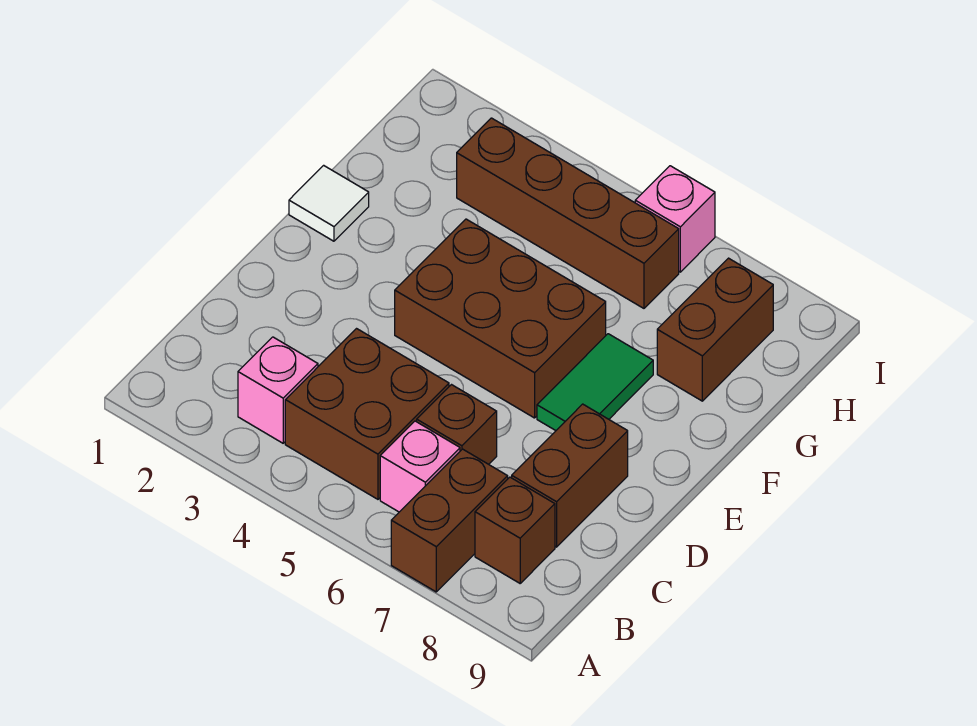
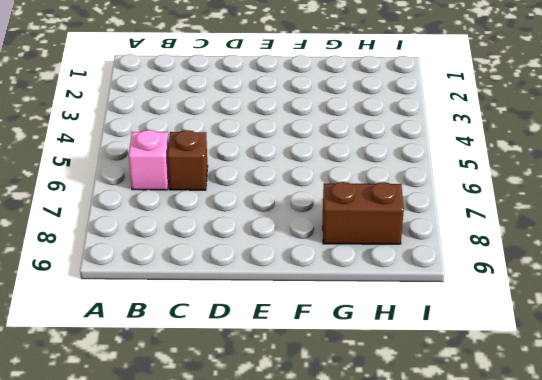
none -> brown 1x2 brick [391,449,508,592]
none -> pink 1x1 brick [238,337,318,443]
none -> brown 2x2 brick [285,329,449,499]

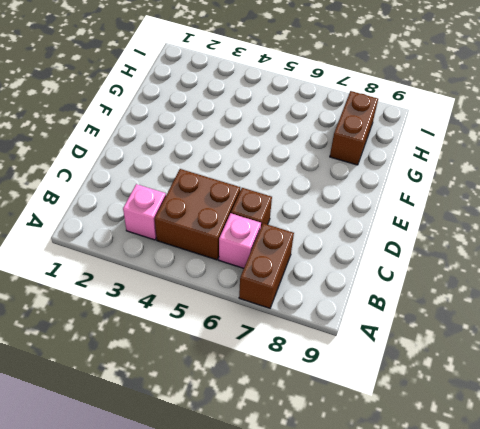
none -> brown 1x1 brick [475,477,555,583]
none -> brown 1x2 brick [512,404,628,547]
none -> brown 2x3 brick [395,219,606,418]

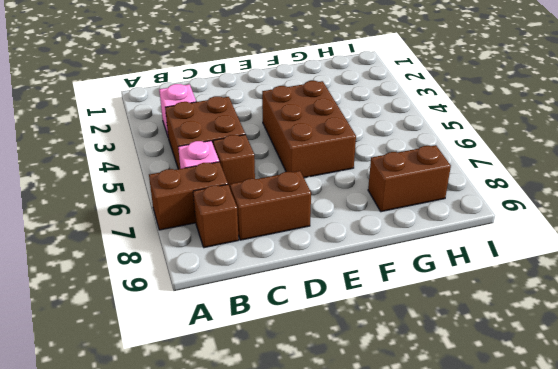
none -> green 1x2 tile [537,334,653,431]
none -> white 1x1 tile [289,165,369,241]
none -> brown 1x4 brick [457,118,679,308]

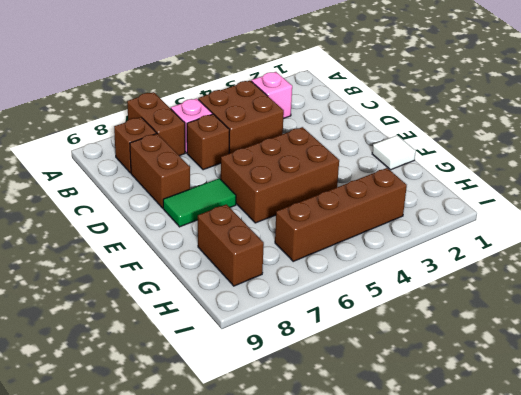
green 1x2 tile [163,178,236,227] -> green 1x2 tile turned to [537,334,653,431]
none -> pink 1x1 brick [635,166,715,272]

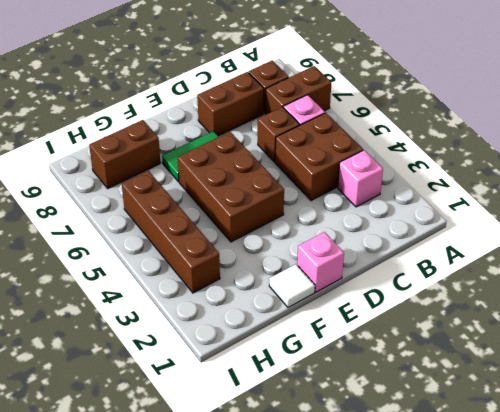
pink 1x1 brick [297,232,344,292] -> pink 1x1 brick moved to [635,166,715,272]

